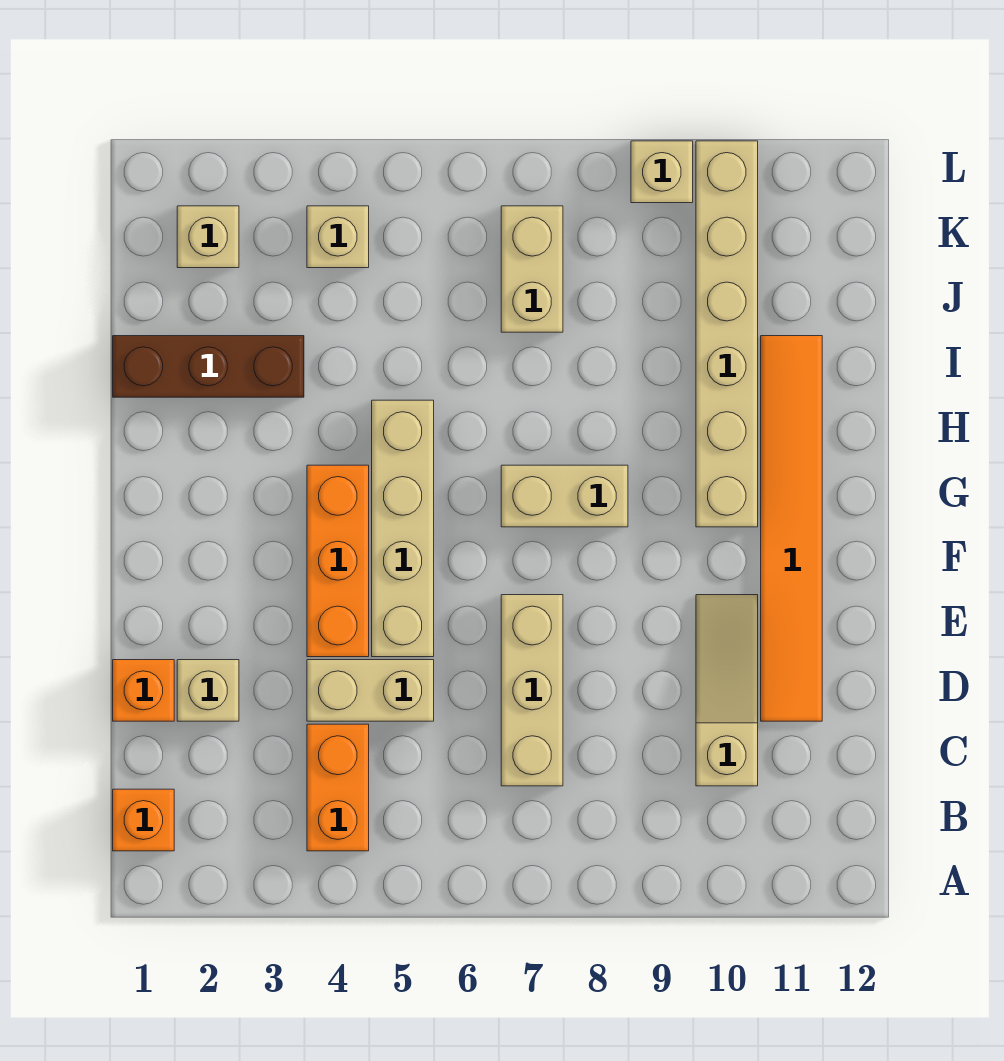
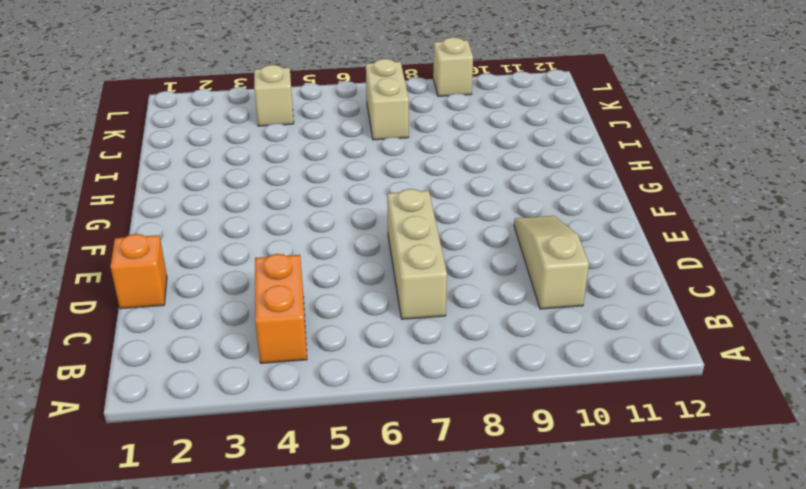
none -> orange 1x1 brick [113,789,174,851]
none -> tan 1x1 brick [177,660,239,721]
none -> tan 1x2 brick [307,660,434,721]

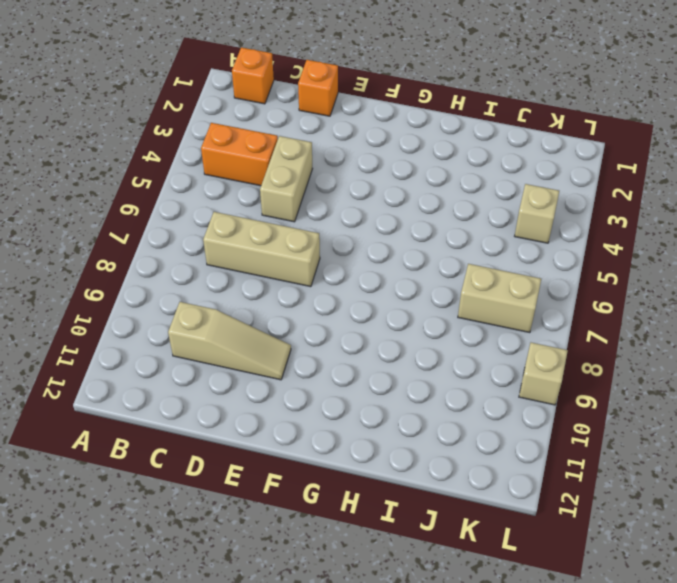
none -> tan 1x1 brick [177,660,239,721]
none -> orange 1x6 tile [761,336,822,721]
none -> orange 1x3 brick [307,465,369,657]

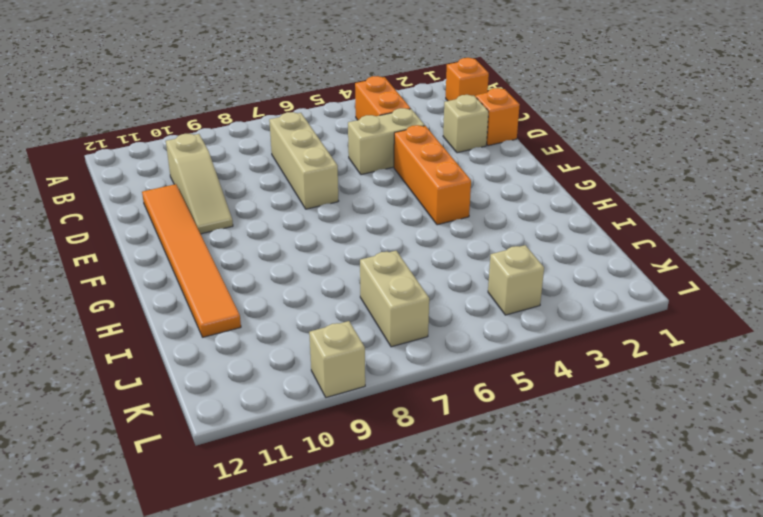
none -> tan 1x4 brick [372,400,434,657]
none -> tan 1x2 brick [501,465,628,527]
none -> tan 1x6 brick [696,141,758,527]

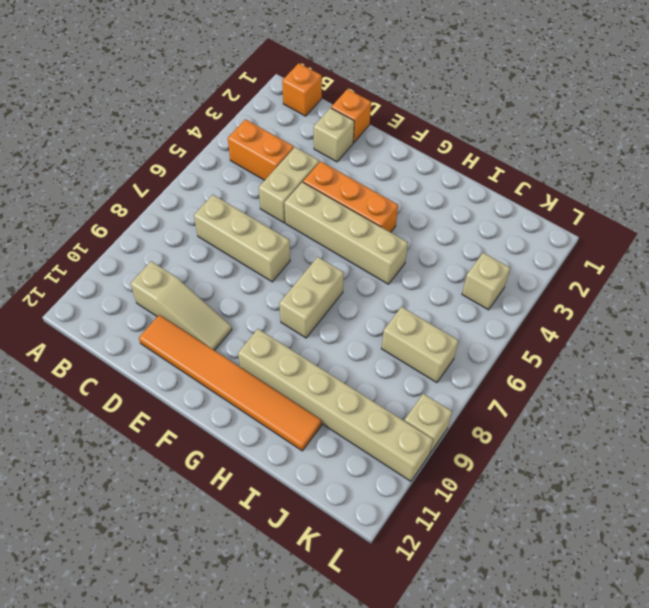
none -> brown 1x3 brick [113,336,304,397]
none -> tan 1x1 brick [177,206,239,268]

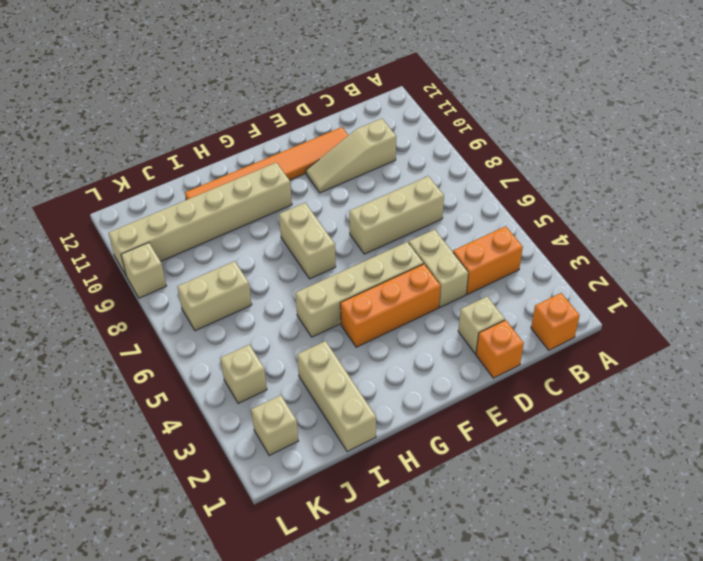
tan 1x3 brick [297,341,376,451] -> brown 1x3 brick [113,336,304,397]

